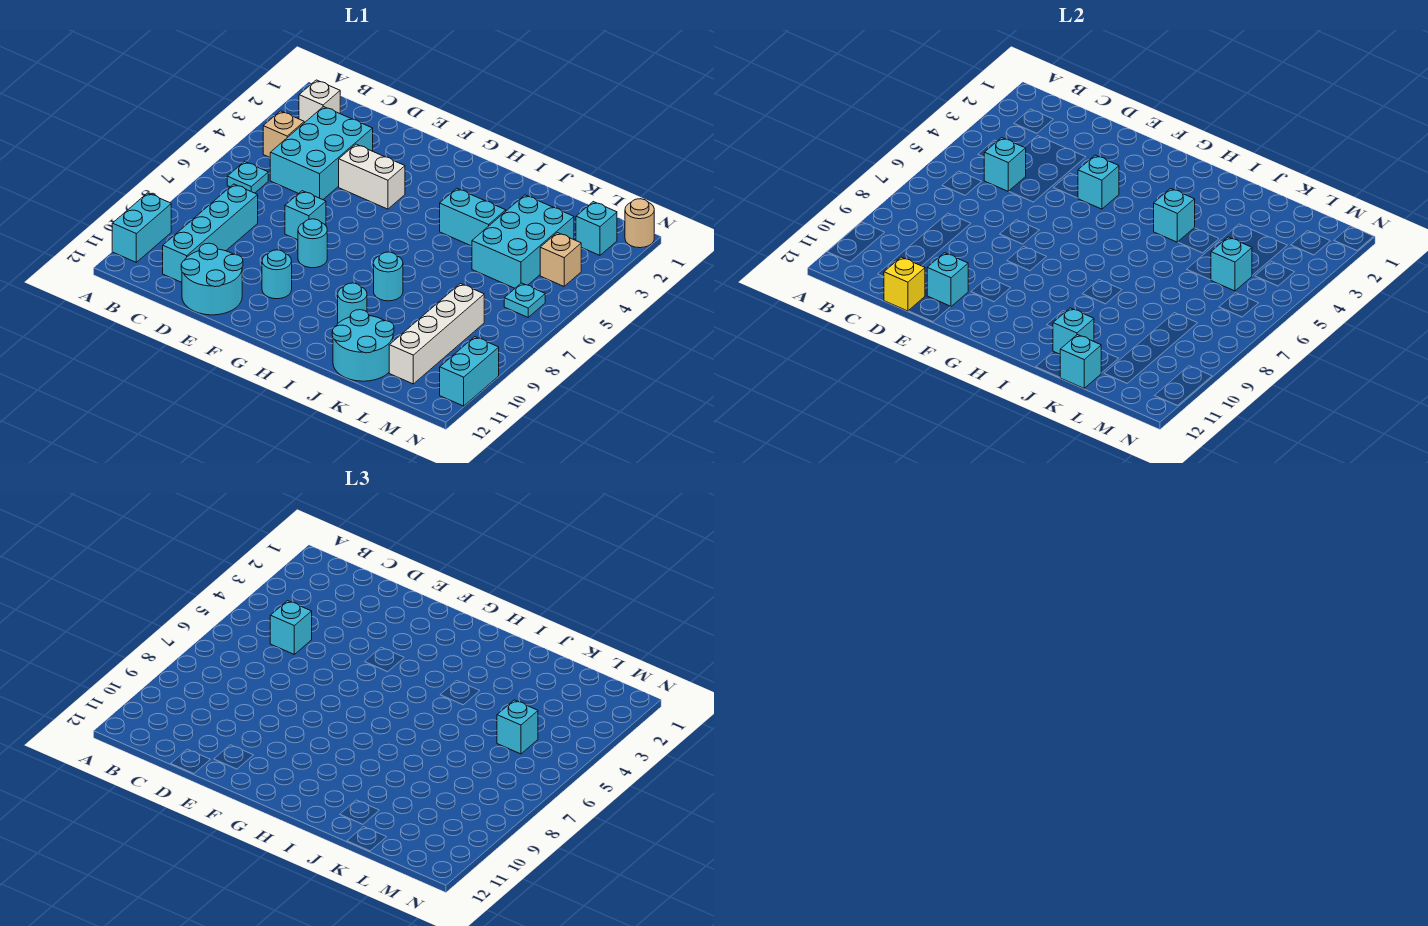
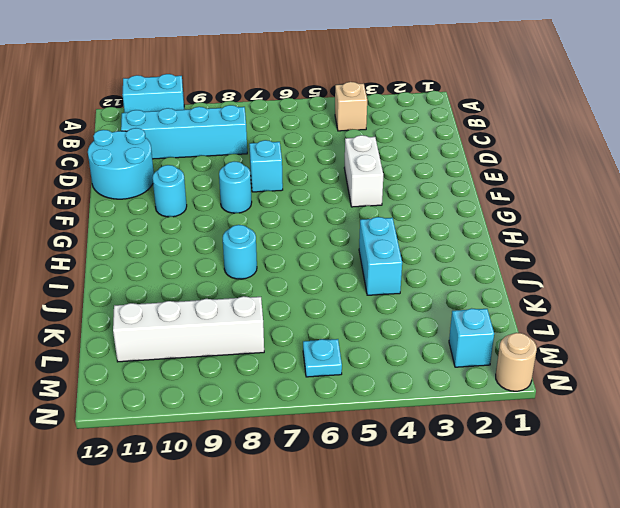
none -> white 1x1 brick [299,80,340,123]
none -> cyan 1x1 plate [227,162,268,193]
none -> cyan 2x3 brick [270,107,373,200]
none -> cyan 1x1 round brick [338,283,367,323]

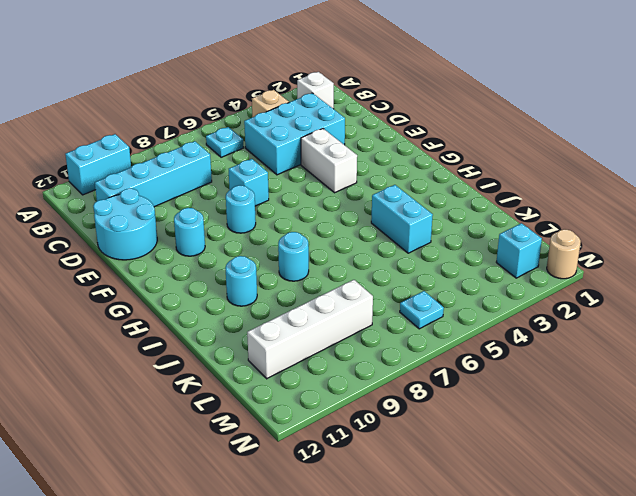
none -> cyan 2x2 round brick [332,310,394,381]
none -> cyan 2x3 brick [472,195,574,288]
none -> tan 1x1 brick [540,233,581,286]
none -> cyan 1x2 brick [440,337,499,406]

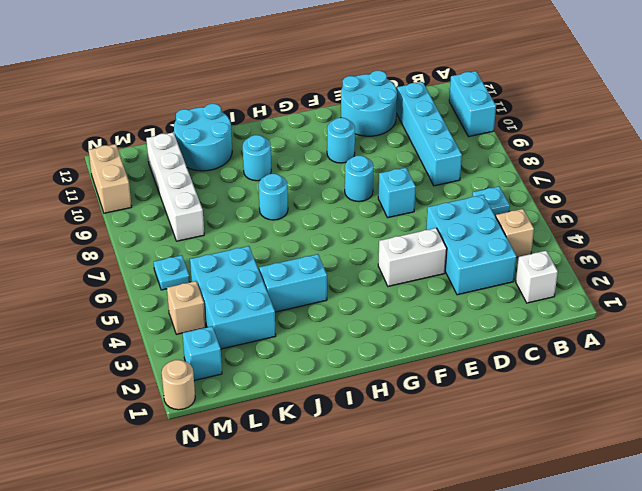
tan 1x2 brick [89,144,132,213] -> cyan 1x2 brick [440,337,499,406]
none -> cyan 1x1 brick [984,138,1026,191]
none -> yellow 1x1 brick [884,257,925,311]
none -> cyan 1x1 brick [927,253,968,307]
none -> cyan 1x1 brick [1078,155,1119,209]

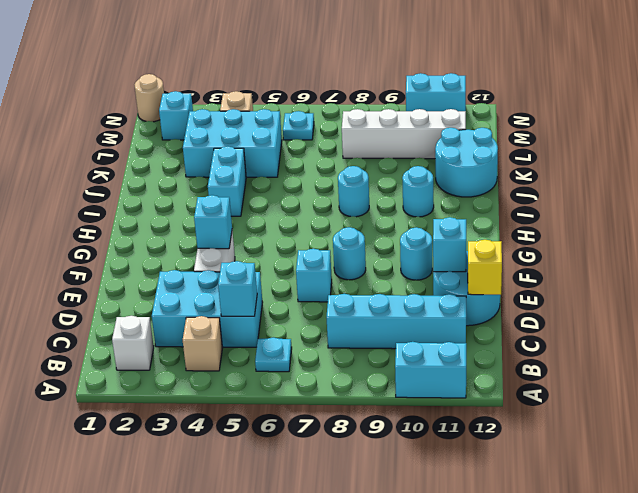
none -> cyan 1x1 brick [1154,188,1195,242]
none -> cyan 1x1 brick [1053,308,1094,354]
none -> cyan 1x1 brick [1060,335,1101,388]
none -> cyan 1x1 brick [1211,237,1252,291]

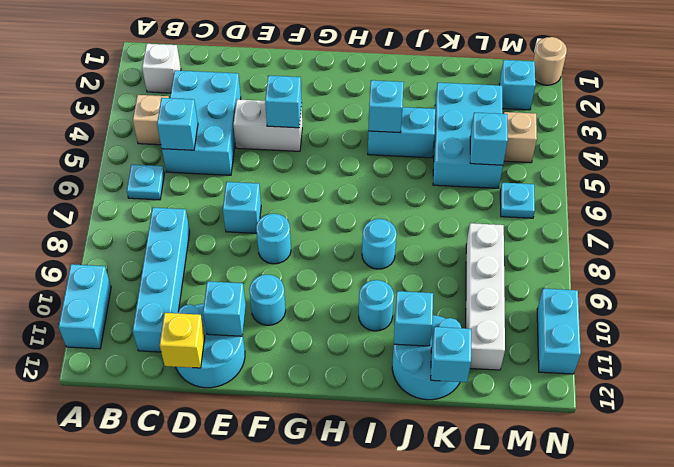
none -> cyan 1x1 brick [270,601,312,654]
none -> cyan 1x1 brick [497,700,538,754]

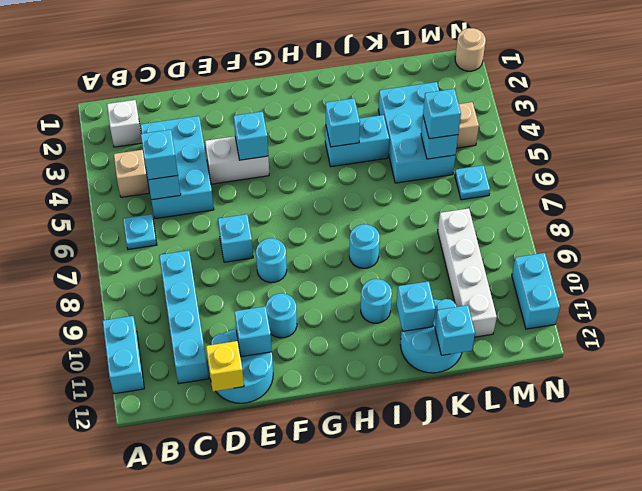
none -> cyan 1x1 brick [576,202,617,255]

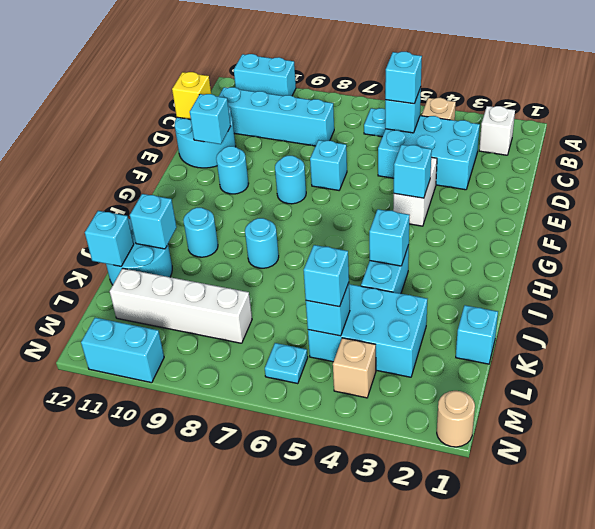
cyan 1x1 brick [456,305,498,364] -> cyan 1x1 brick moved to [576,202,617,255]

